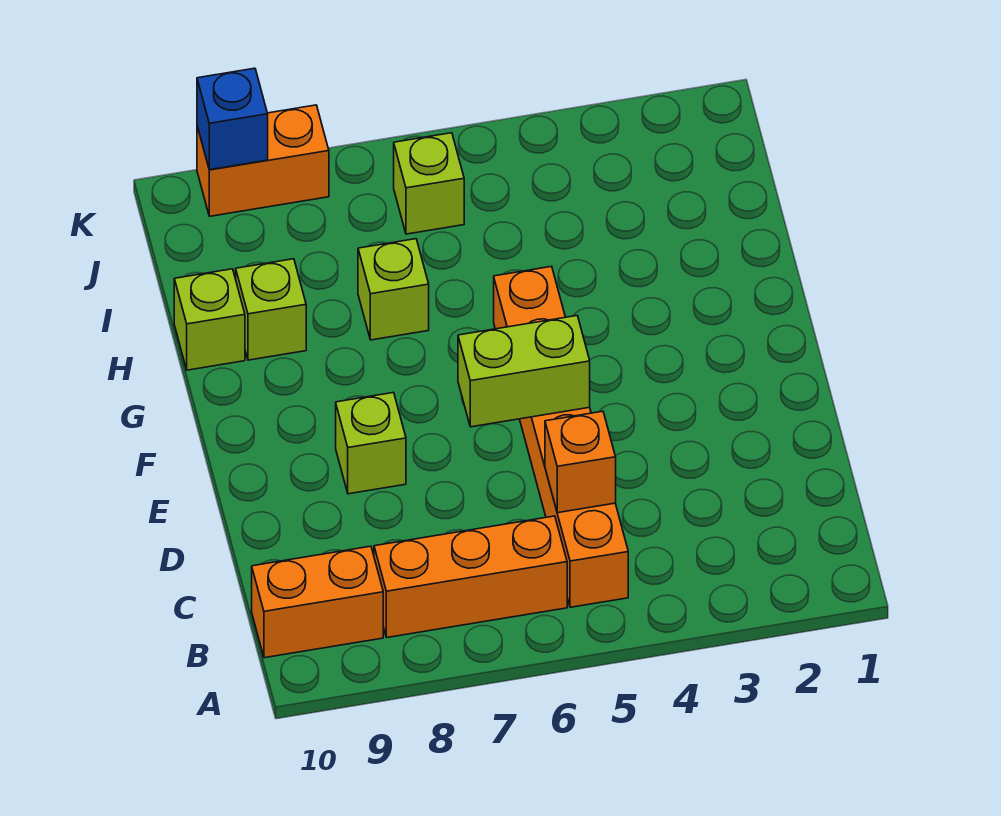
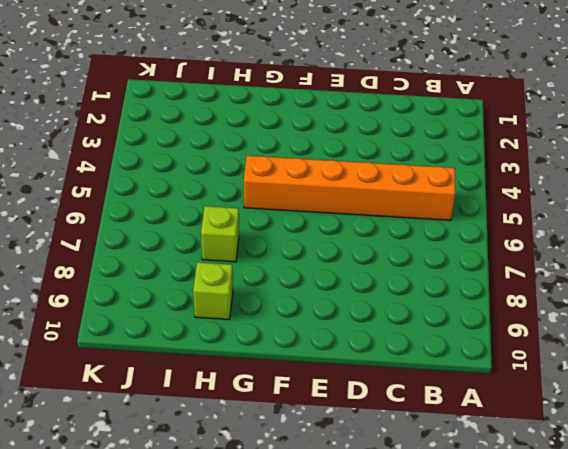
none -> orange 1x3 brick [374,516,567,637]
none -> orange 1x2 brick [252,546,383,658]
none -> lime 1x1 brick [336,392,406,494]

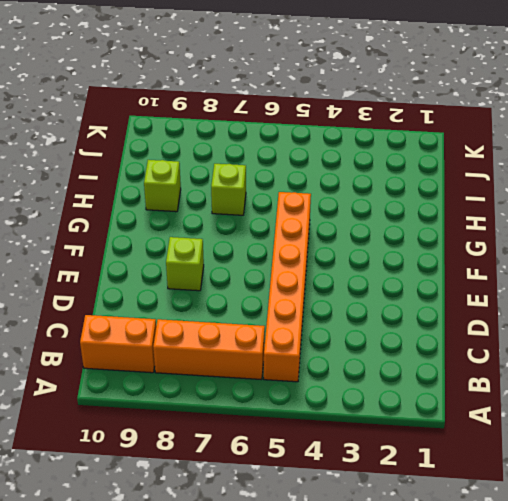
none -> lime 1x1 brick [174,269,245,370]
none -> lime 1x1 brick [394,133,464,234]
none -> orange 1x2 brick [197,105,329,216]

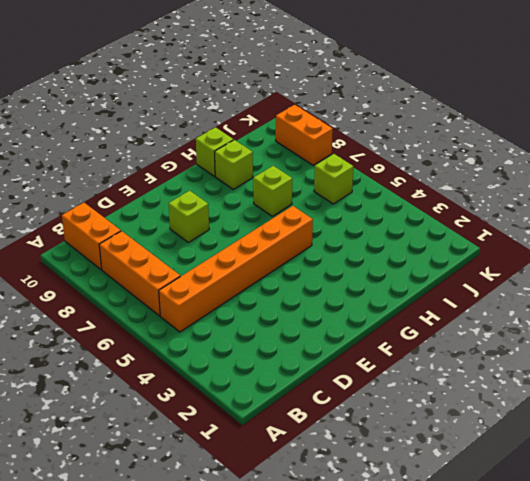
none -> orange 1x1 brick [545,411,616,513]
none -> lime 1x2 brick [458,316,590,427]
none -> blue 1x1 brick [197,68,268,170]

